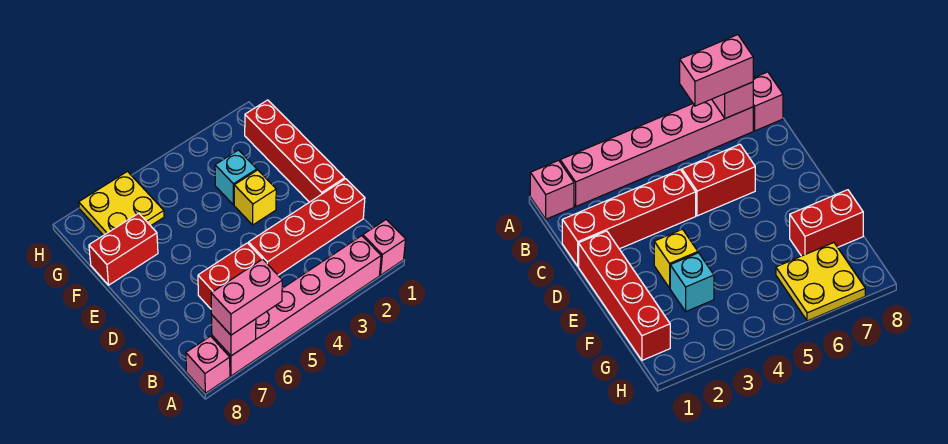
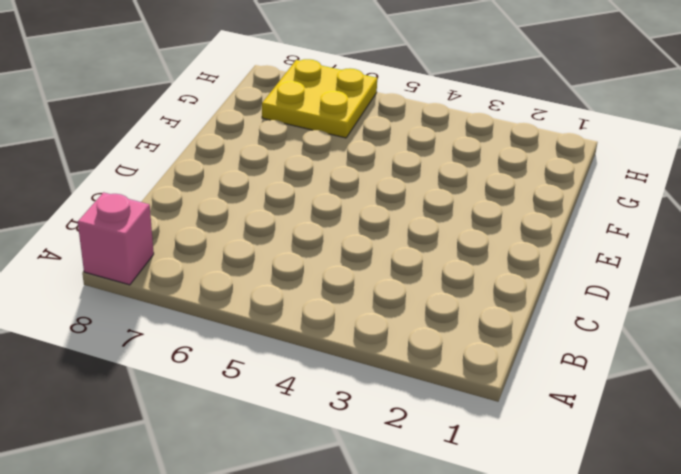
none -> pink 1x1 brick [363,220,406,275]
none -> pink 1x6 brick [212,236,381,376]
none -> red 1x4 brick [248,179,365,275]

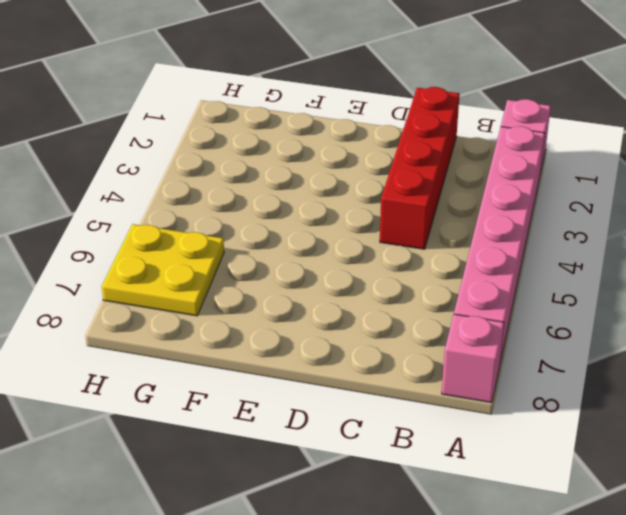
none -> red 1x2 brick [198,243,262,309]
none -> red 1x4 brick [245,100,345,202]
none -> yellow 1x1 brick [234,170,276,225]

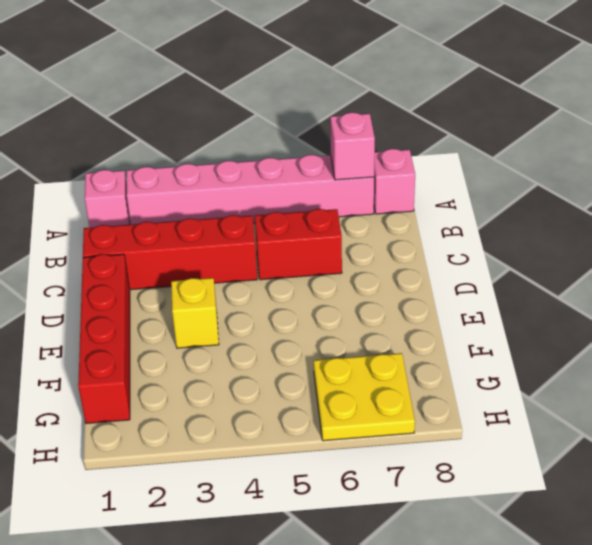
none -> cyan 1x1 brick [215,150,257,205]
none -> red 1x2 brick [89,213,158,285]
none -> pink 1x2 brick [211,259,282,335]

